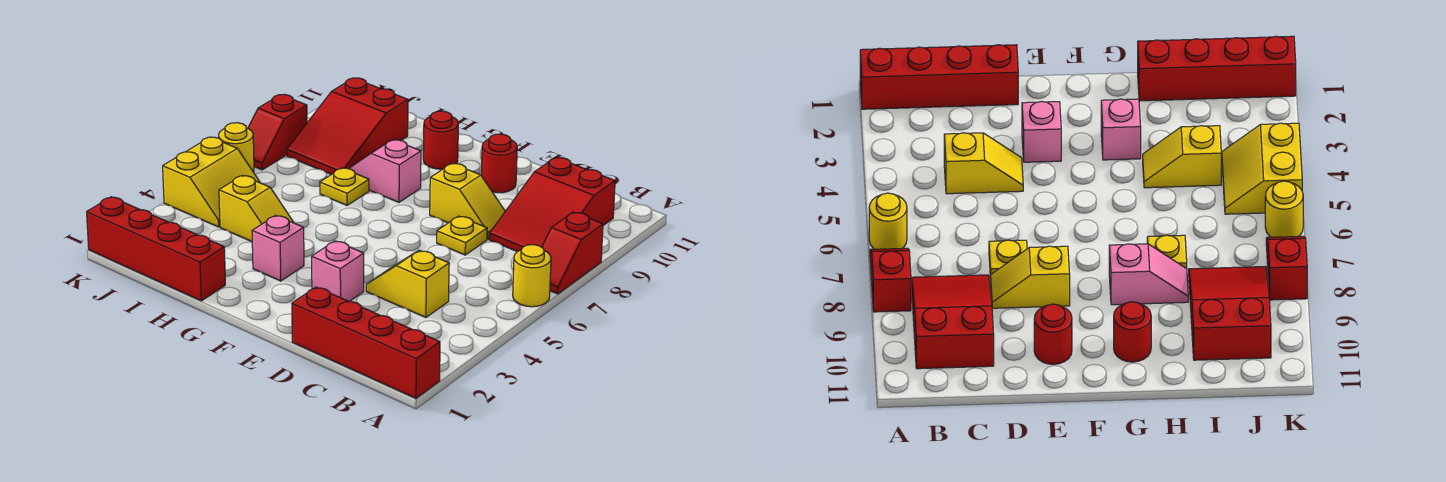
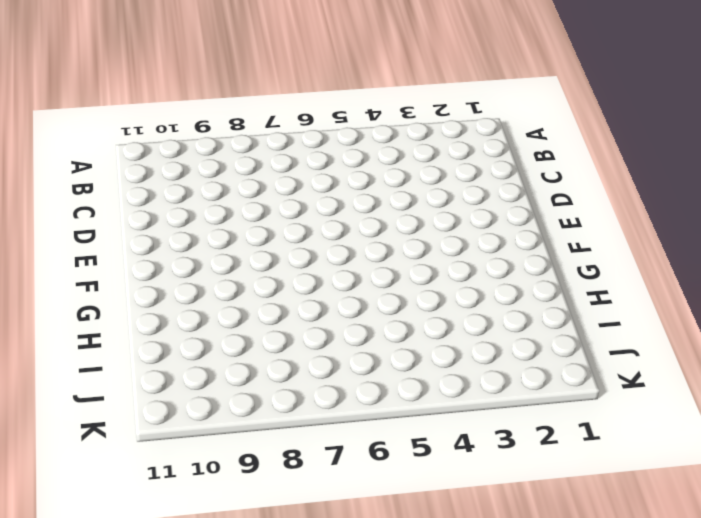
none -> red 1x4 brick [292,287,440,398]
none -> yellow 1x1 round brick [513,245,551,307]
none -> red 1x2 slope [542,212,603,294]

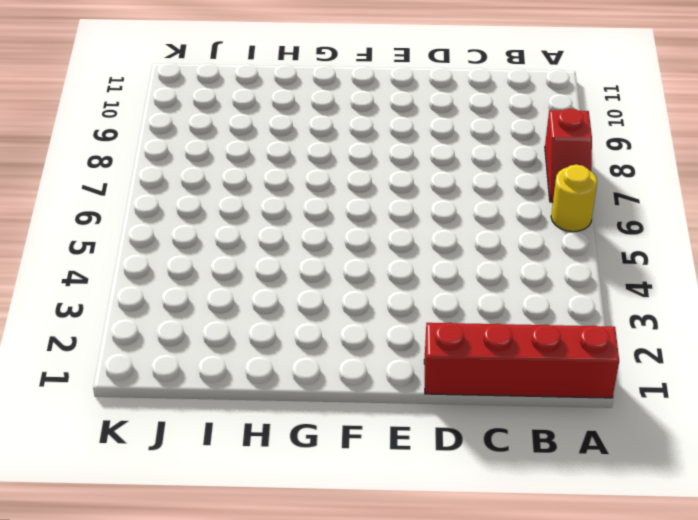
none -> red 2x3 slope [489,157,615,252]
none -> yellow 1x2 slope [366,250,449,317]
none -> yellow 1x1 plate [437,216,487,255]

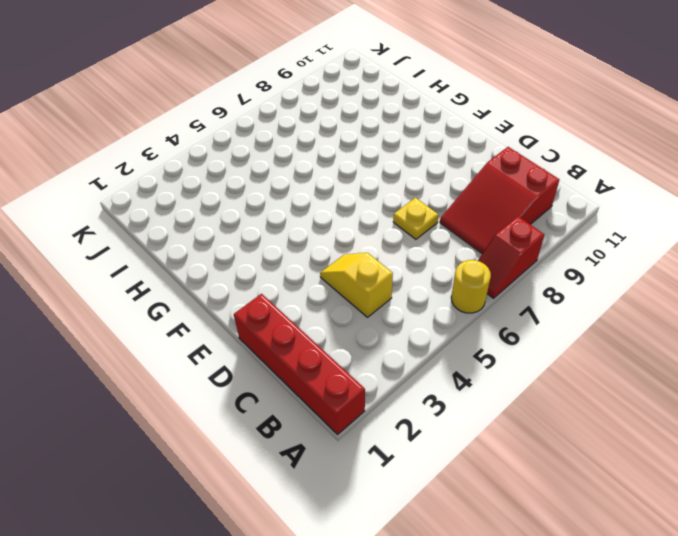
none -> yellow 1x2 slope [430,163,505,239]
none -> pink 1x1 brick [312,241,364,302]
none -> red 1x1 round brick [481,134,517,193]

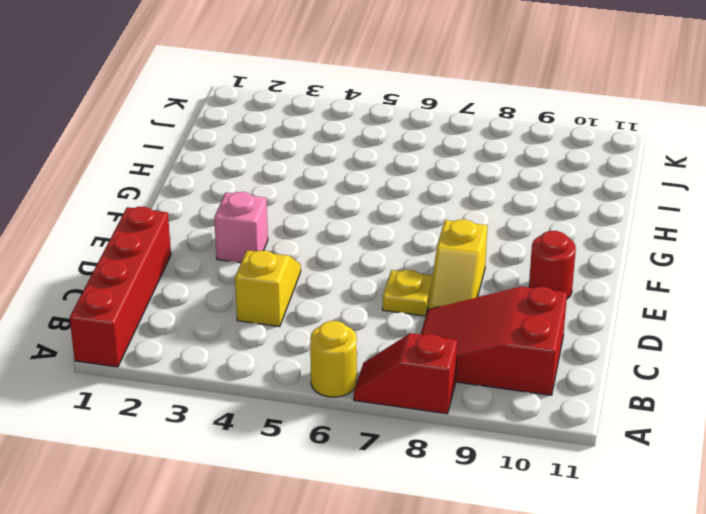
none -> pink 1x1 brick [252,215,304,281]
none -> pink 1x2 slope [349,140,421,202]
none -> red 1x1 round brick [423,111,458,169]

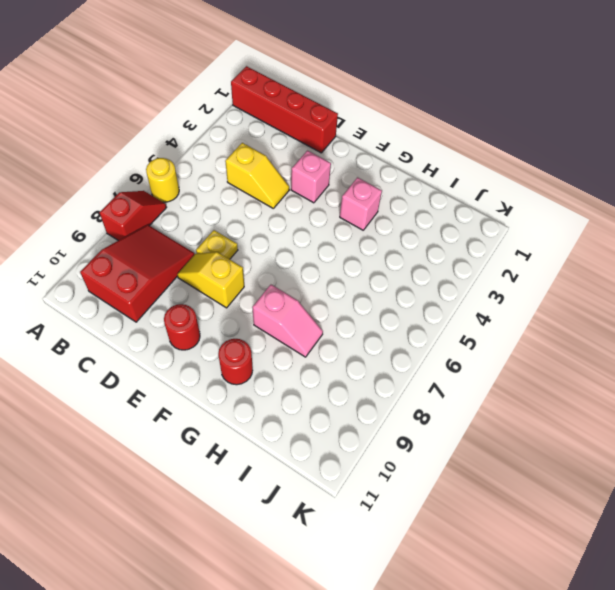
none -> red 1x4 brick [87,197,225,301]
none -> yellow 1x2 slope [219,175,294,242]
none -> yellow 1x1 plate [320,168,369,205]

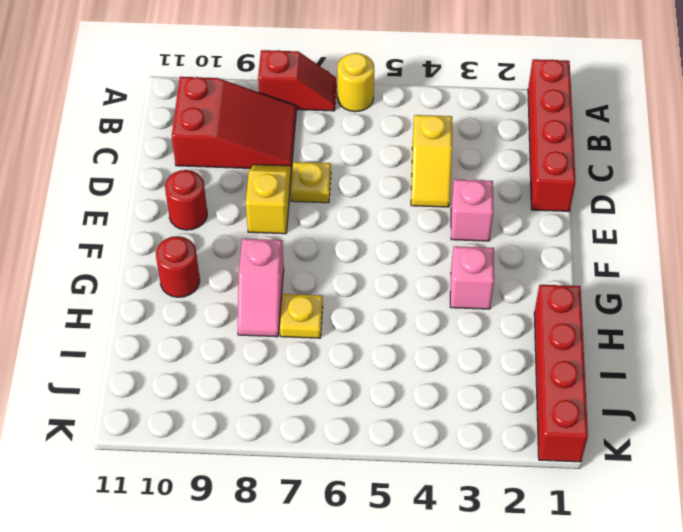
none -> yellow 1x2 slope [219,175,294,242]
none -> red 2x3 slope [287,78,408,175]
none -> yellow 2x2 slope [163,137,260,227]

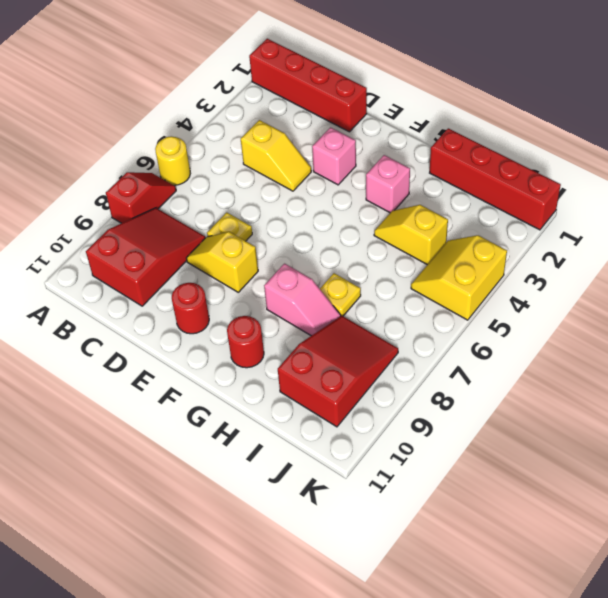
none -> yellow 1x1 round brick [219,123,254,172]
none -> red 1x2 slope [248,94,307,170]

